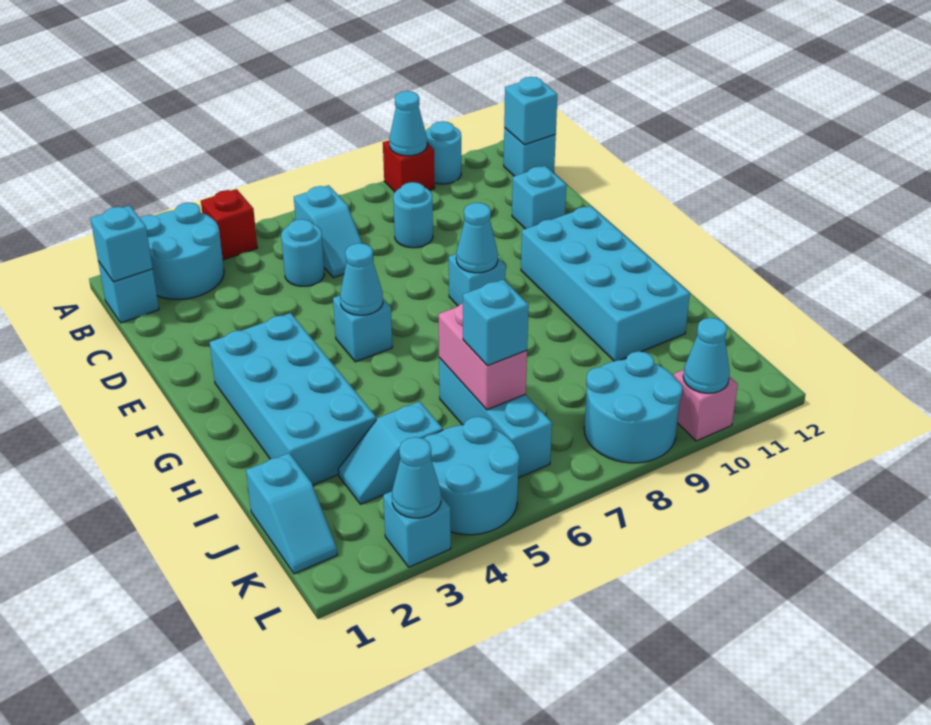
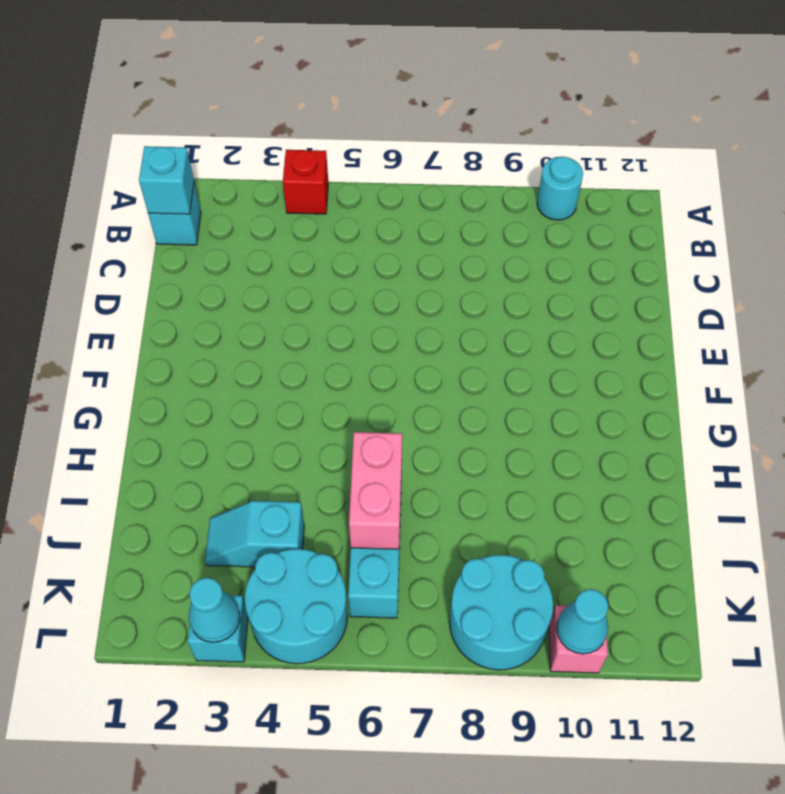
none -> cyan 2x2 round brick [140,202,224,299]
none -> red 1x1 brick [383,140,435,192]
none -> cyan 1x2 slope [294,185,362,278]
none -> cyan 1x1 brick [504,128,556,176]

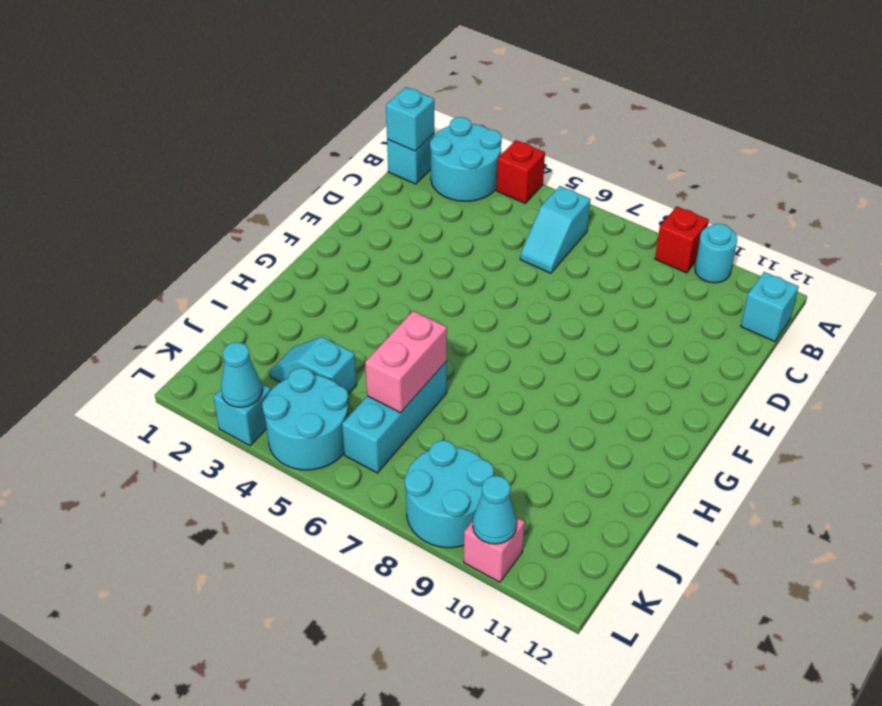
none -> cyan 1x1 round brick [281,219,324,286]
none -> cyan 1x1 round brick [393,182,433,248]
none -> cyan 1x1 brick [512,166,566,229]
none -> cyan 2x4 brick [210,313,376,485]

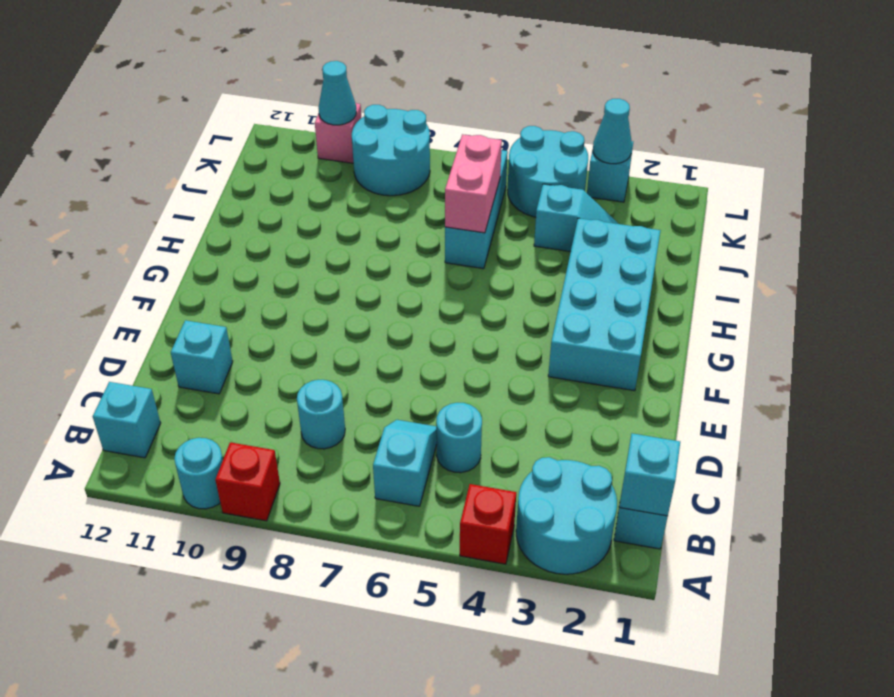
none -> cyan 1x1 brick [333,295,392,362]
none -> cyan 1x1 brick [449,254,506,306]
none -> cyan 2x4 brick [521,206,690,361]
none -> cyan 1x2 slope [246,453,337,574]

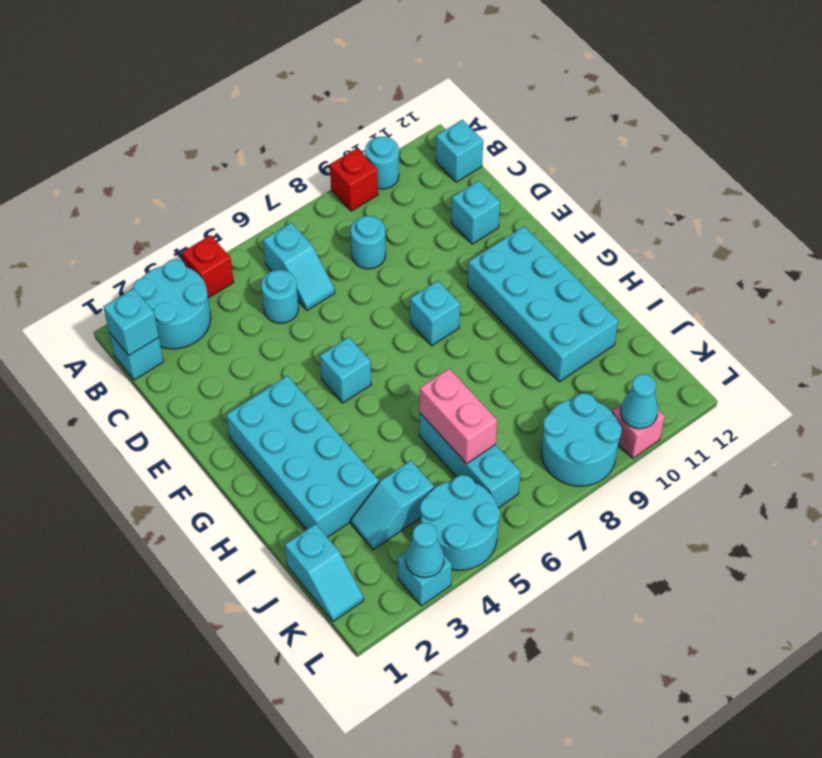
none -> cyan 1x1 cone [389,91,427,156]
none -> cyan 1x1 brick [504,77,557,145]
none -> cyan 1x1 cone [340,243,383,315]
none -> cyan 1x1 cone [456,203,498,273]

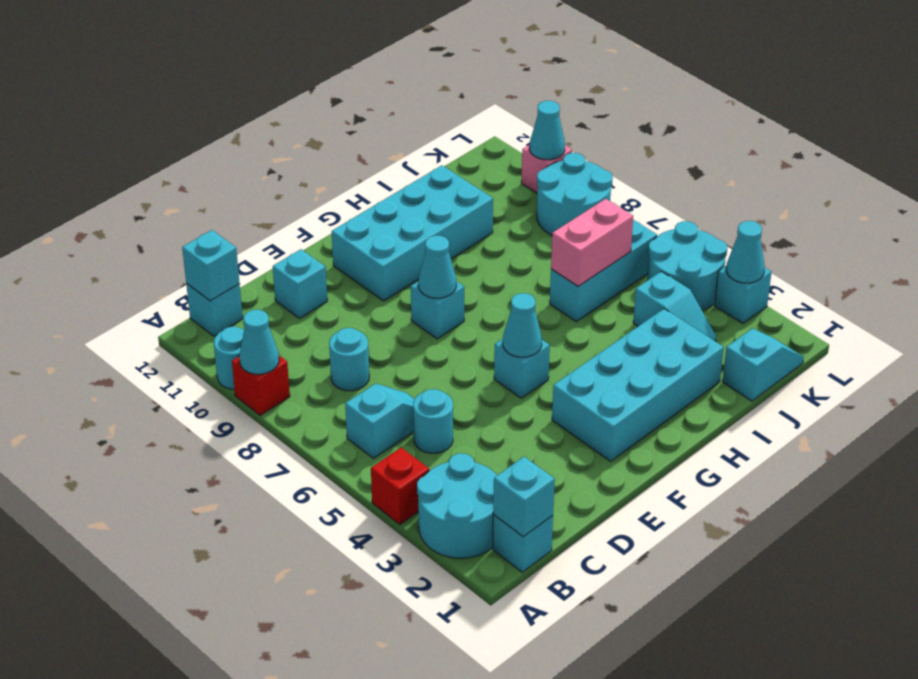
none -> cyan 1x1 brick [463,279,529,366]

